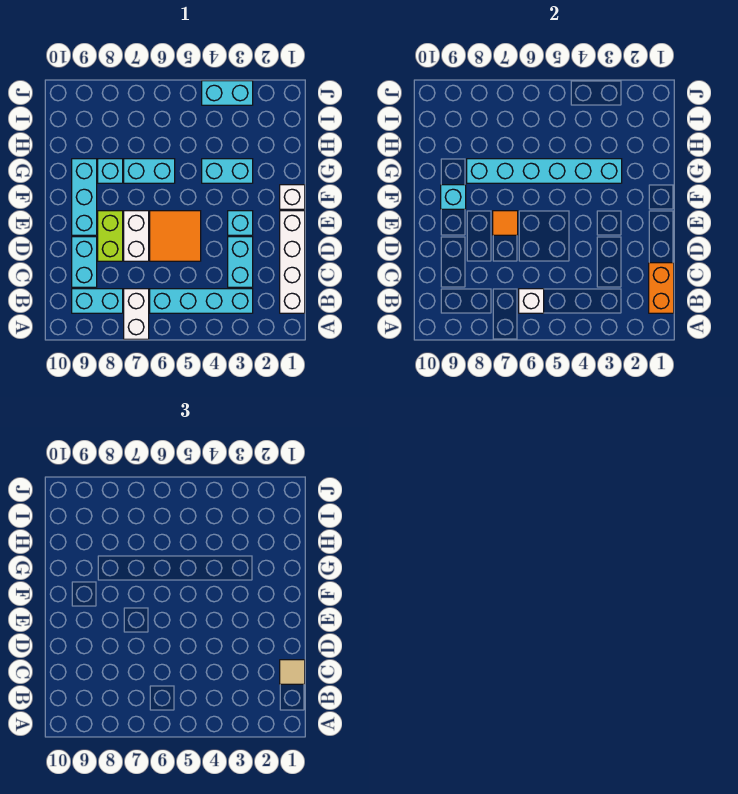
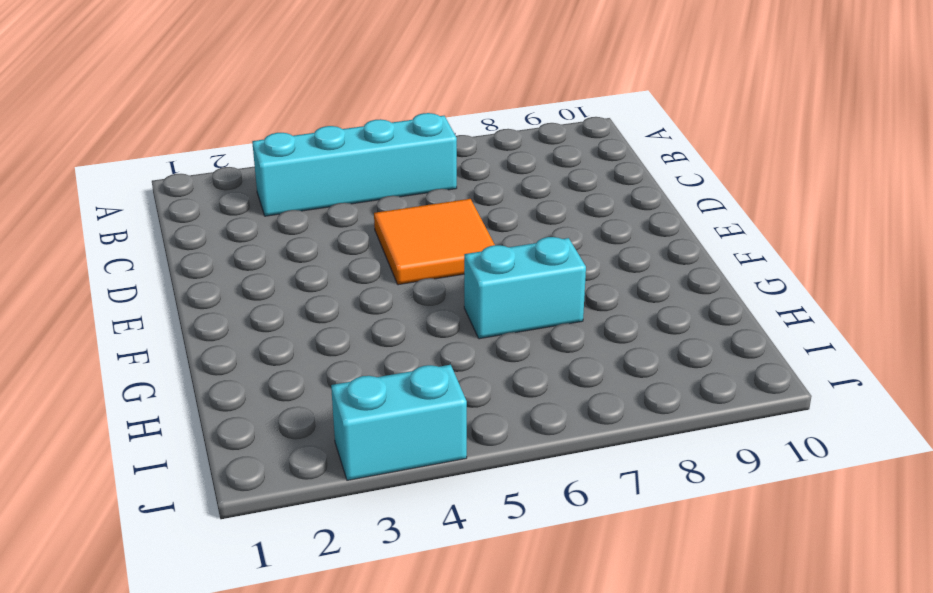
none -> white 1x2 brick [124,289,149,339]
none -> white 1x4 brick [280,211,305,313]
none -> cyan 1x2 brick [72,289,123,313]

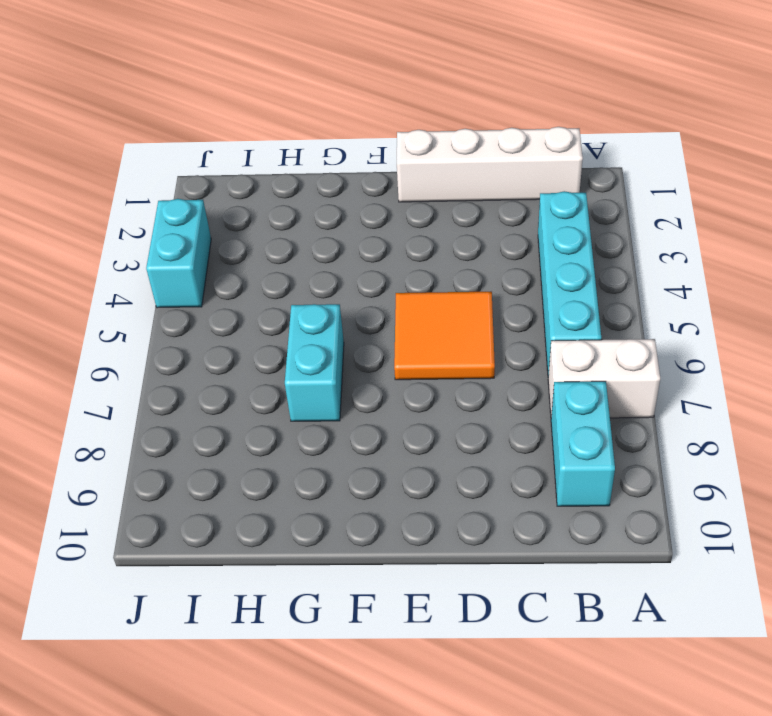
none -> cyan 1x2 brick [228,237,253,287]
none -> cyan 1x2 brick [72,237,97,287]
none -> white 1x2 brick [124,211,149,261]

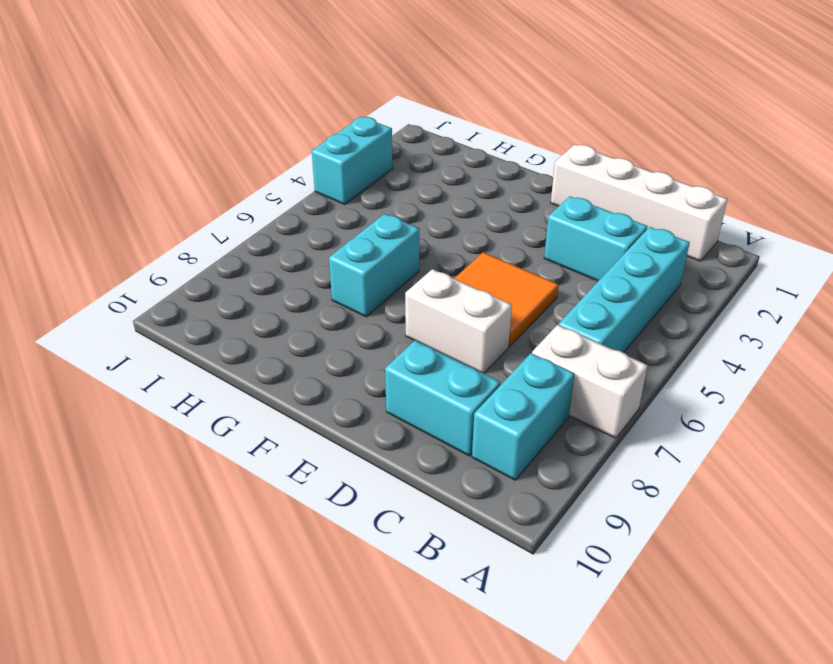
none -> lime 1x2 brick [98,211,123,261]
none -> cyan 1x1 brick [228,211,253,235]
none -> cyan 1x3 brick [72,159,97,235]

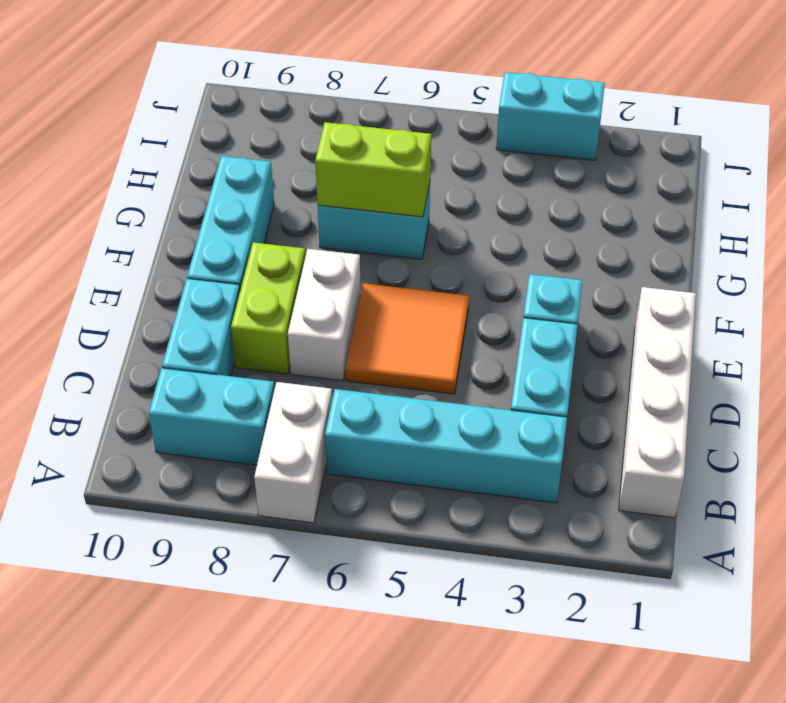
lime 1x2 brick [315,122,431,217] -> cyan 1x6 brick [467,159,622,183]
none -> white 1x1 brick [280,185,305,209]
none -> cyan 1x2 brick [202,159,253,183]
none -> cyan 1x1 brick [98,159,123,183]

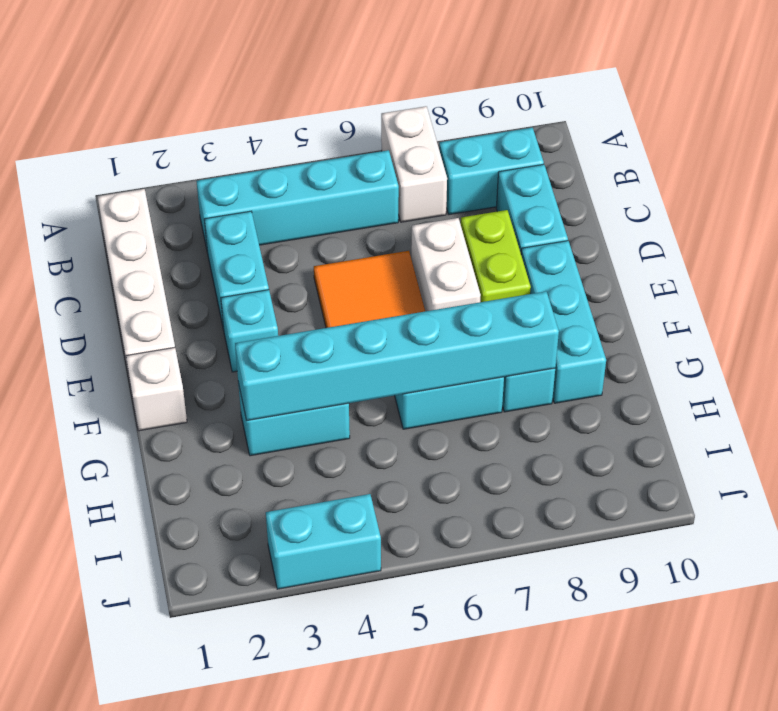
none -> orange 1x2 brick [649,263,674,313]
none -> white 1x1 brick [519,289,544,313]
none -> orange 1x1 tile [493,211,518,235]

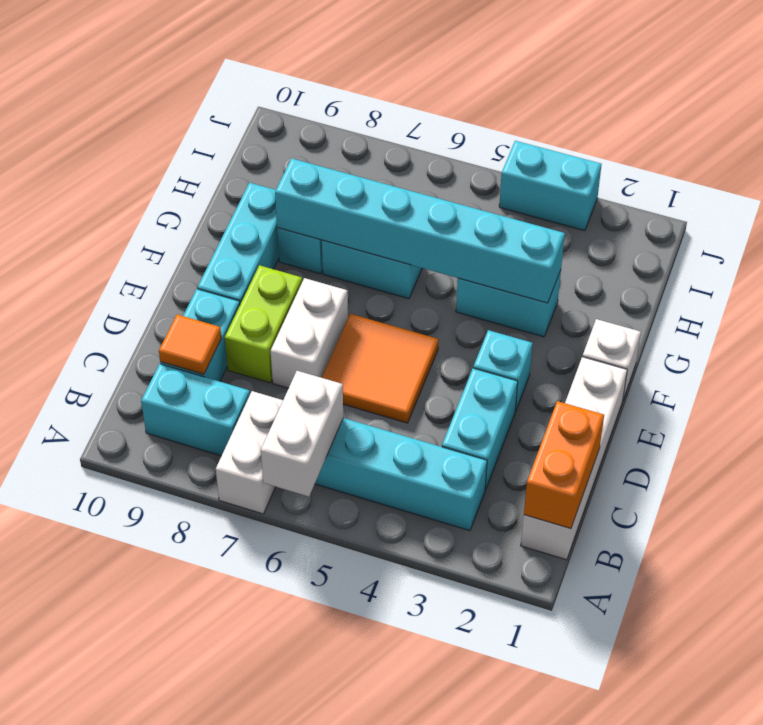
white 1x2 brick [261,371,343,497] -> white 1x1 brick [519,289,544,313]
orange 1x1 tile [159,315,221,374] -> orange 1x1 tile moved to [493,211,518,235]
none -> cyan 1x1 brick [441,185,466,209]
none -> tan 1x1 tile [280,660,305,684]

